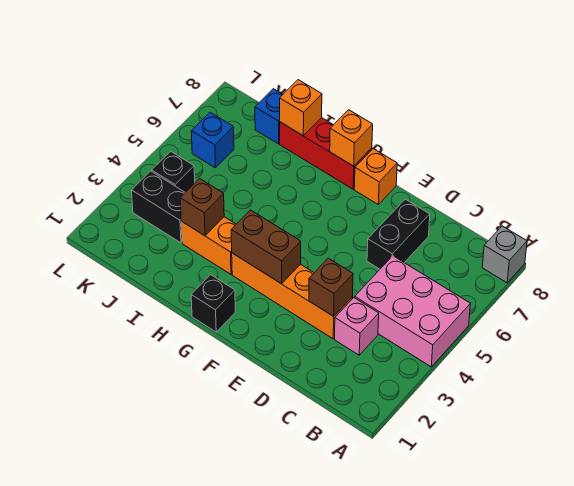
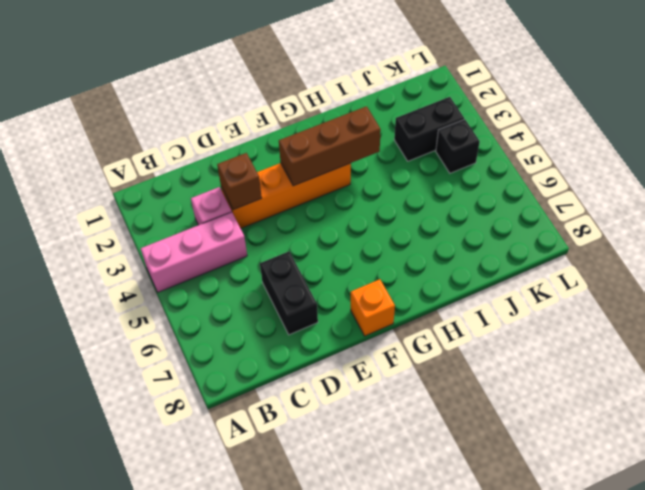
pink 1x3 brick [141,212,247,292] -> pink 2x3 brick [355,256,470,367]
brown 1x3 brick [279,106,381,186] -> brown 1x2 brick [231,210,301,284]
none -> grey 1x1 brick [482,226,527,283]
none -> black 1x1 brick [191,275,235,332]
none -> red 1x3 brick [280,118,372,189]

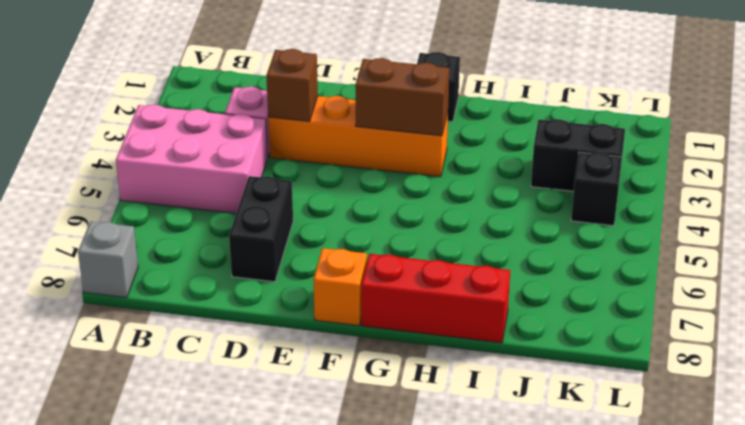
none -> orange 1x2 brick [181,217,236,274]
none -> blue 1x1 brick [255,89,283,144]
none -> blue 1x1 brick [191,112,234,168]

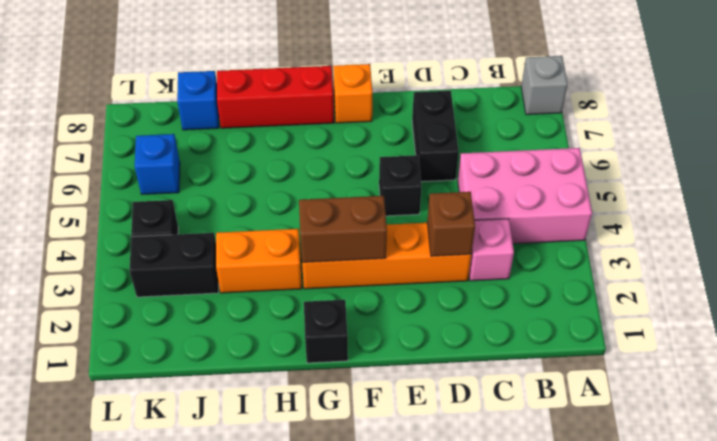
black 1x1 brick [379,155,421,216] -> none
none -> orange 1x1 brick [330,110,373,166]
none -> brown 1x1 brick [180,179,224,236]
none -> orange 1x1 brick [280,80,322,135]

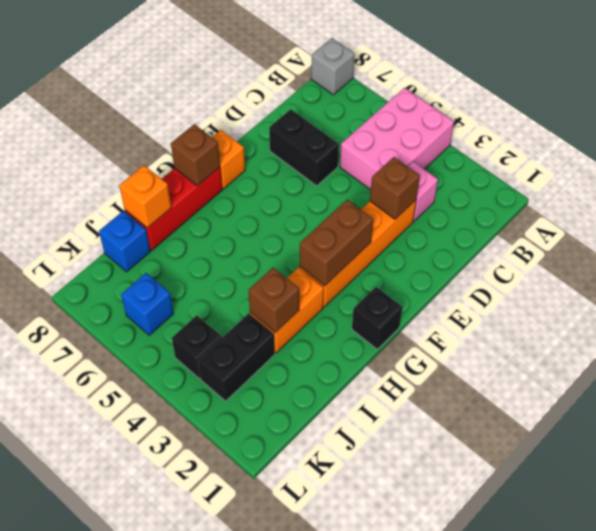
brown 1x1 brick [171,124,220,186] -> orange 1x1 brick [330,110,373,166]

